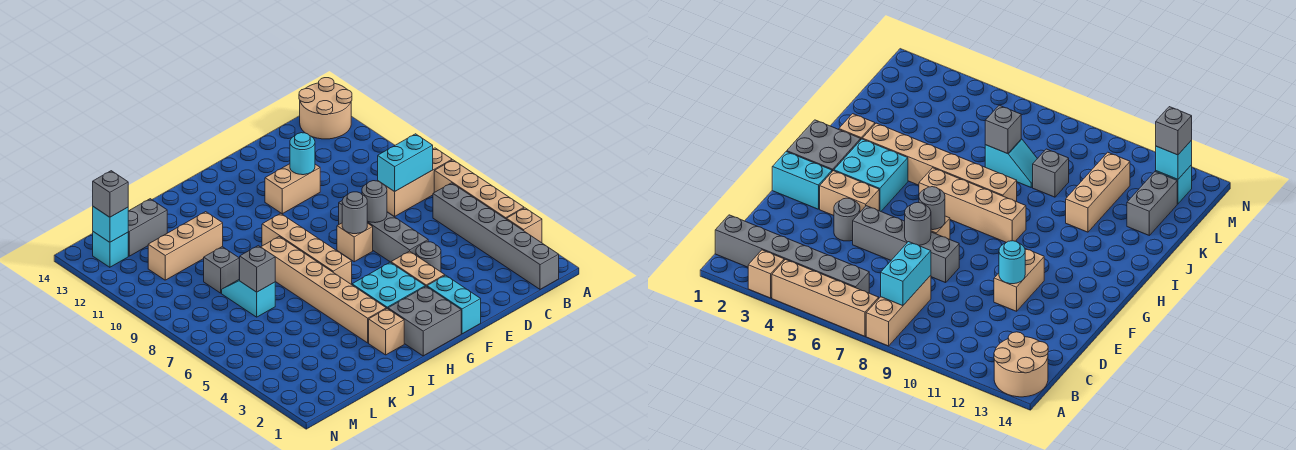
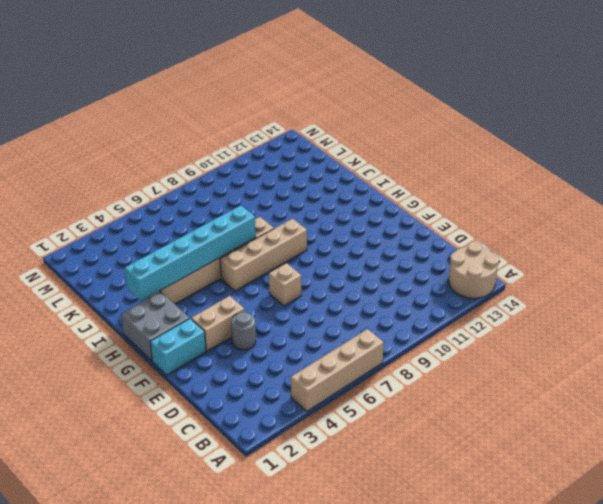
cyan 1x6 brick [125,206,256,301] -> none
none -> tan 1x1 brick [507,208,542,243]
none -> tan 1x3 brick [378,148,452,217]
none -> grey 1x6 brick [433,183,559,289]

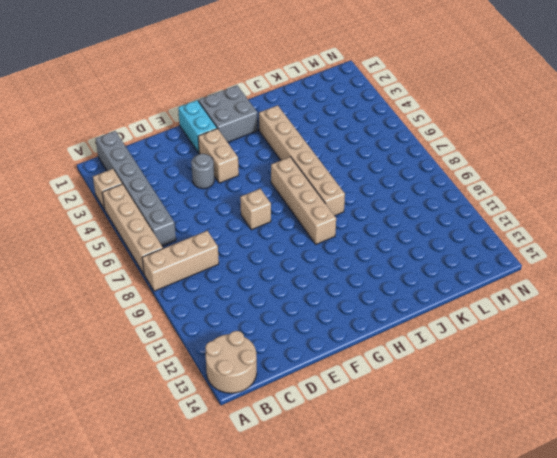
none -> grey 1x4 brick [339,201,428,262]
none -> tan 1x2 brick [265,164,320,214]
none -> cyan 2x2 brick [352,262,425,309]

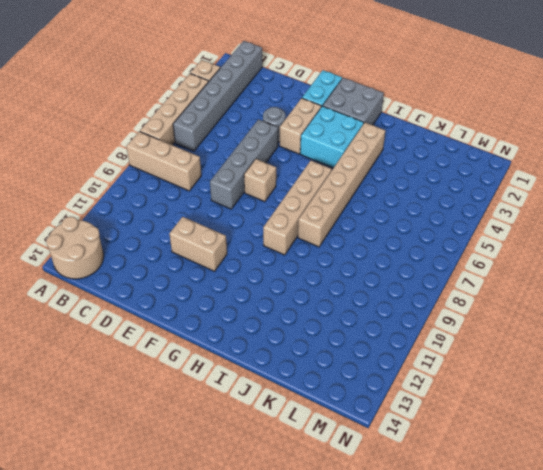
none -> tan 1x1 brick [369,309,404,355]
none -> tan 1x3 brick [148,212,223,280]
none -> cyan 1x2 slope [222,279,275,317]

